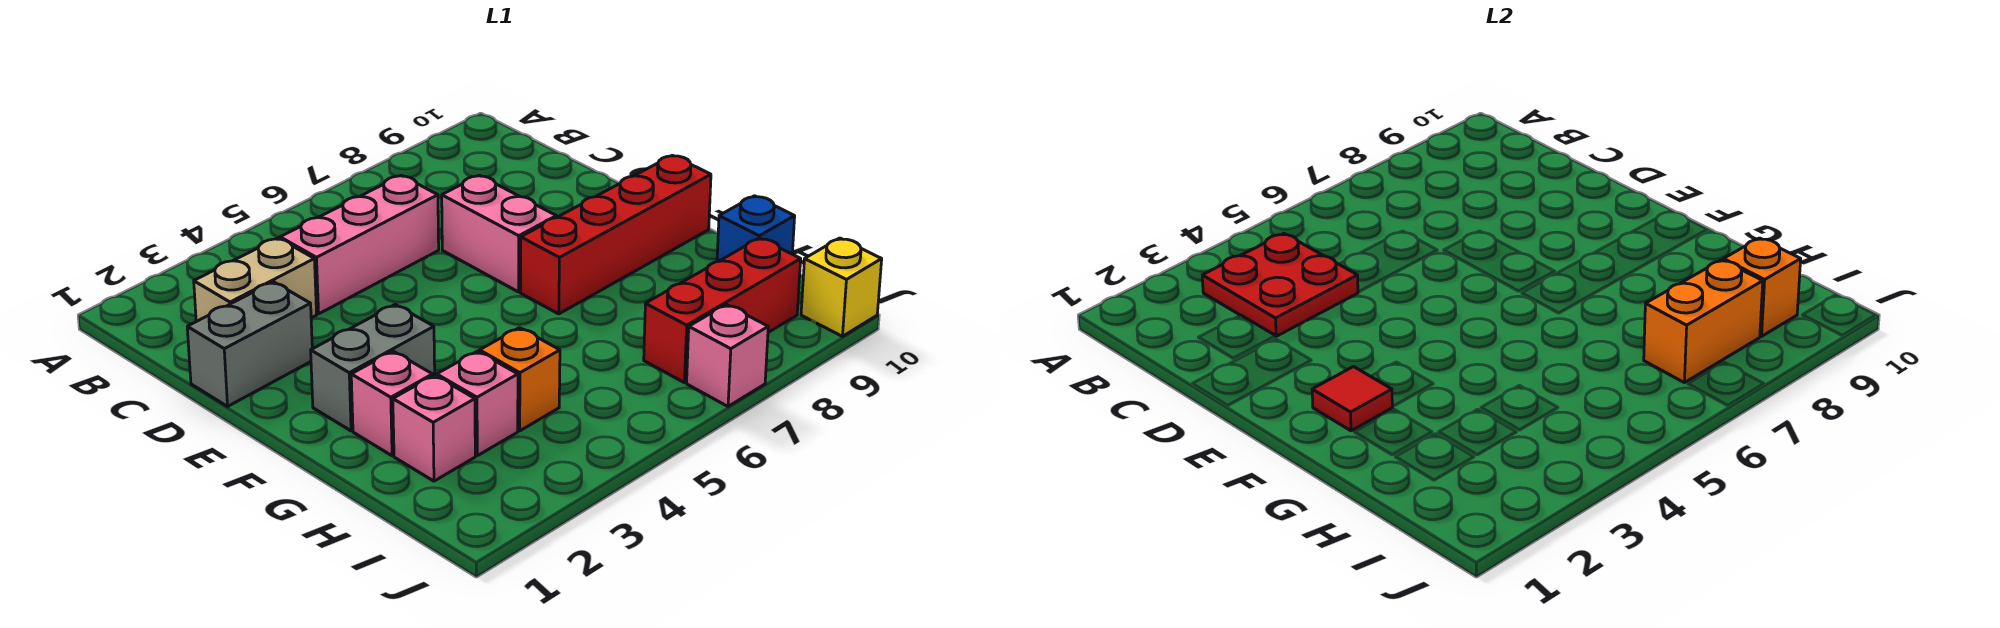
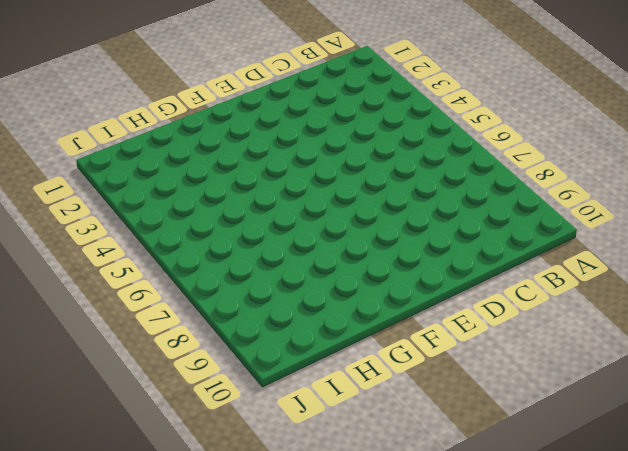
none -> tan 1x2 brick [194,238,317,321]
none -> pink 1x3 brick [280,175,439,314]
none -> grey 1x2 brick [187,282,312,406]

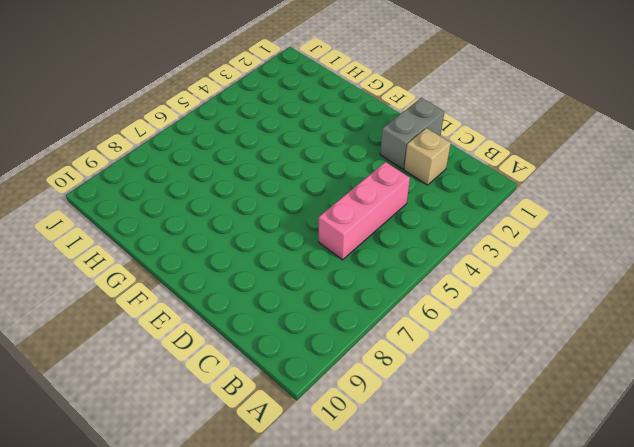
tan 1x1 brick [404,128,451,185] -> tan 1x2 brick [194,238,317,321]
none -> pink 1x2 brick [442,175,556,292]
none -> grey 1x2 brick [311,305,435,431]
none -> red 1x4 brick [520,155,711,314]

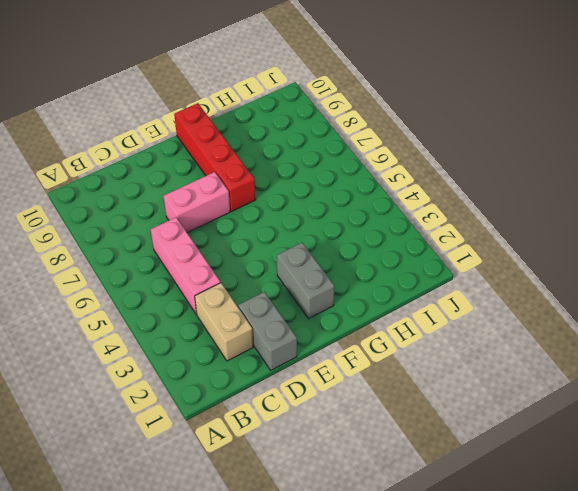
none -> pink 1x1 brick [351,351,433,456]
none -> pink 1x1 brick [393,375,475,481]
none -> pink 1x1 brick [437,351,518,456]

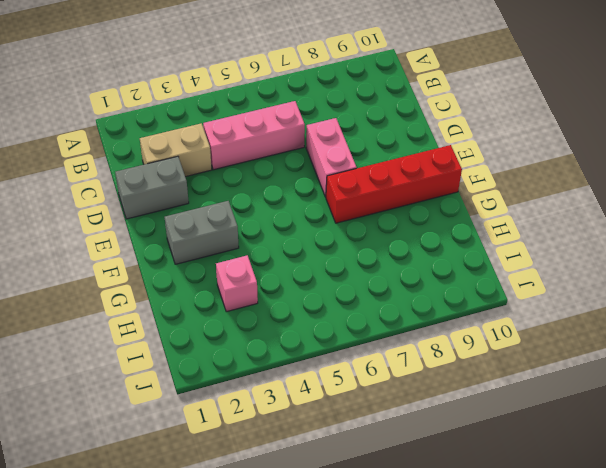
none -> pink 1x1 brick [351,351,433,456]
none -> pink 1x1 brick [393,375,475,481]
none -> orange 1x1 brick [480,328,560,431]

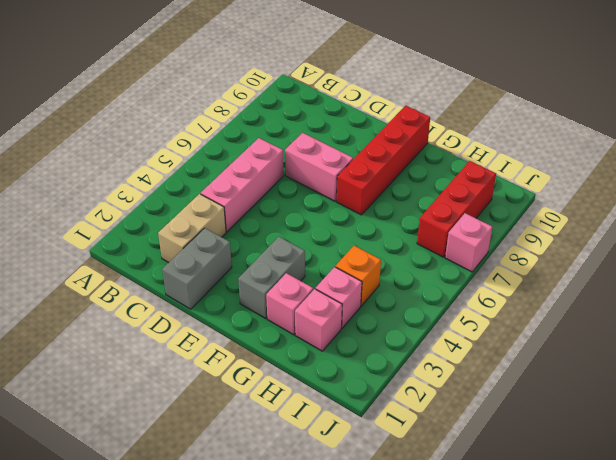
none -> blue 1x1 brick [717,196,795,262]
none -> yellow 1x1 brick [801,238,882,336]
none -> red 2x2 plate [1202,234,1358,336]

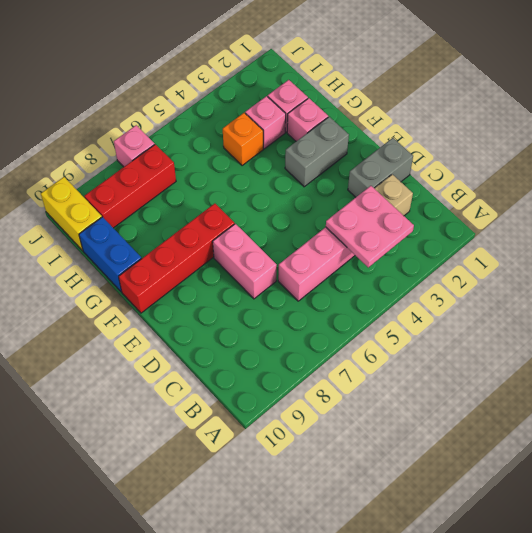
pink 2x2 plate [326,186,414,267] -> red 2x2 plate [1202,234,1358,336]
blue 1x2 brick [79,217,141,292] -> blue 1x1 brick [717,196,795,262]
yellow 1x2 brick [41,177,102,250] -> yellow 1x1 brick [801,238,882,336]
none -> red 1x1 tile [1312,367,1392,431]
none -> orange 1x2 brick [1644,260,1763,383]
none -> orange 1x1 brick [1723,238,1801,336]

